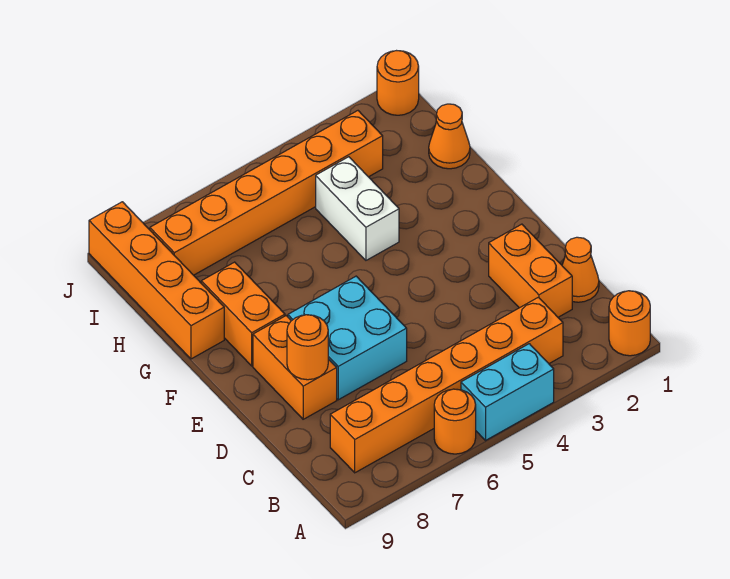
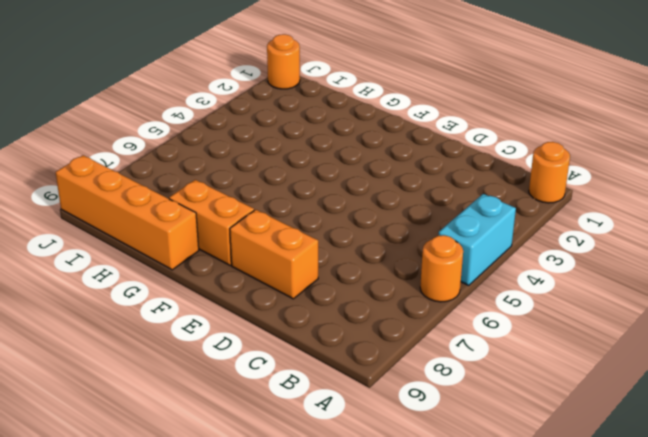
none -> orange 1x6 brick [330,297,563,473]
none -> orange 1x1 cone [562,237,599,302]
none -> orange 1x2 brick [489,224,572,317]

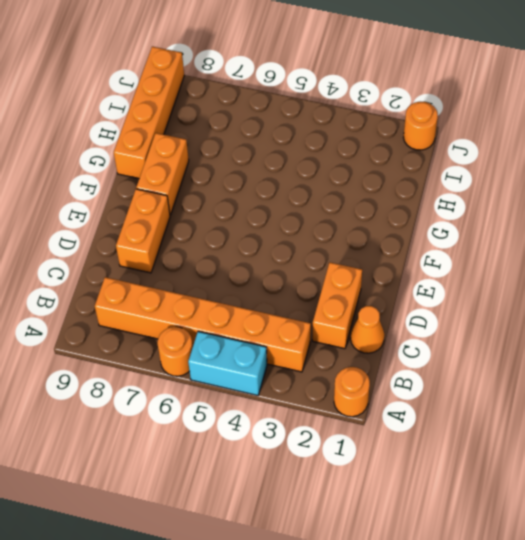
none -> cyan 2x2 brick [288,276,407,400]
none -> white 1x2 brick [316,157,399,260]
none -> orange 1x1 cone [429,104,470,169]

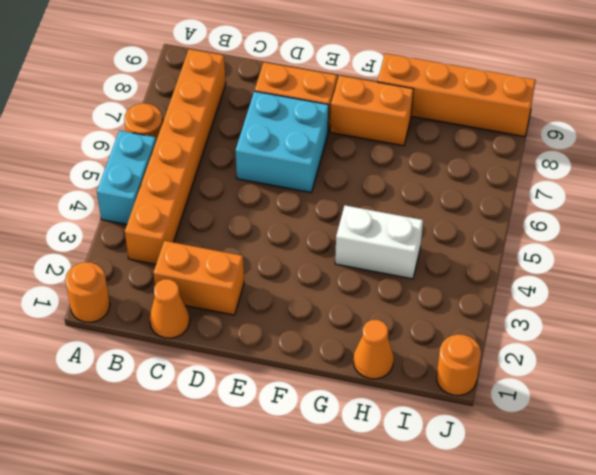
none -> orange 1x6 brick [150,111,383,275]
none -> orange 1x1 round brick [287,315,328,380]

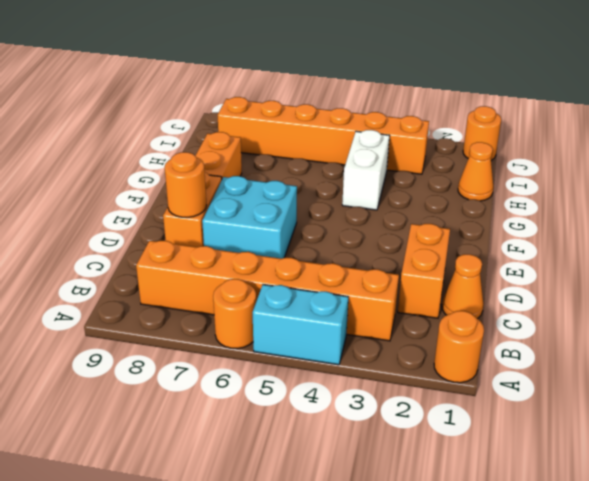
none -> orange 1x4 brick [89,202,224,359]

